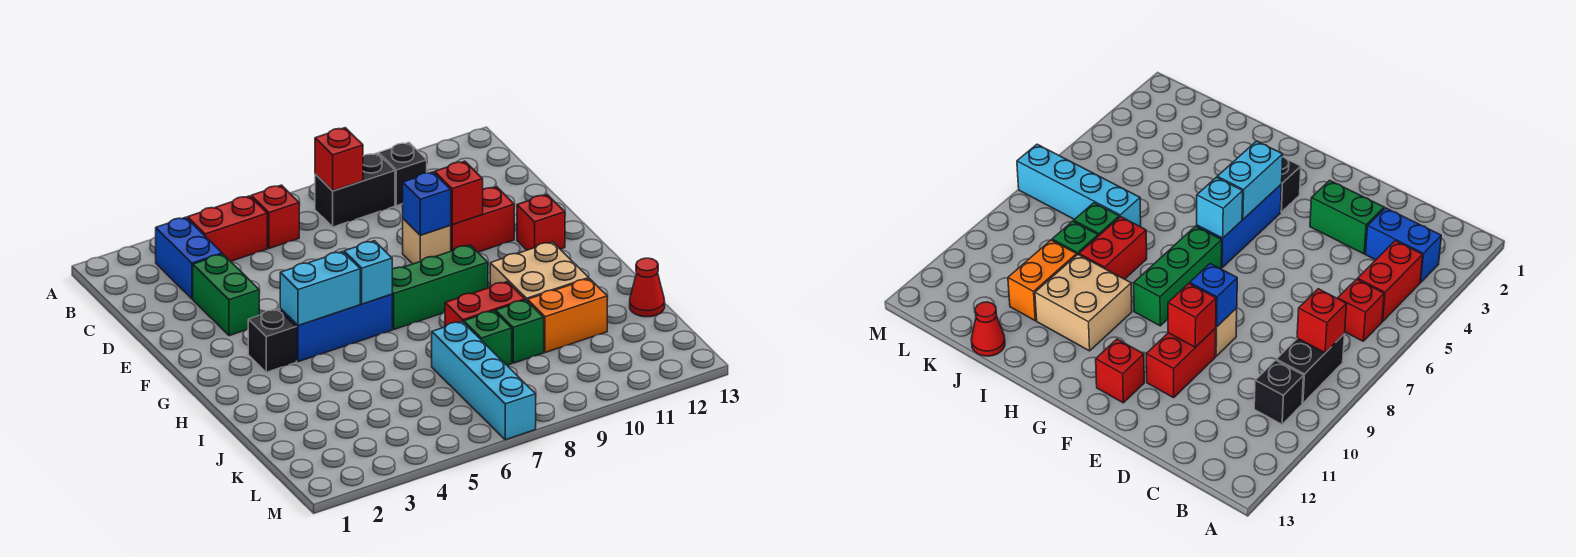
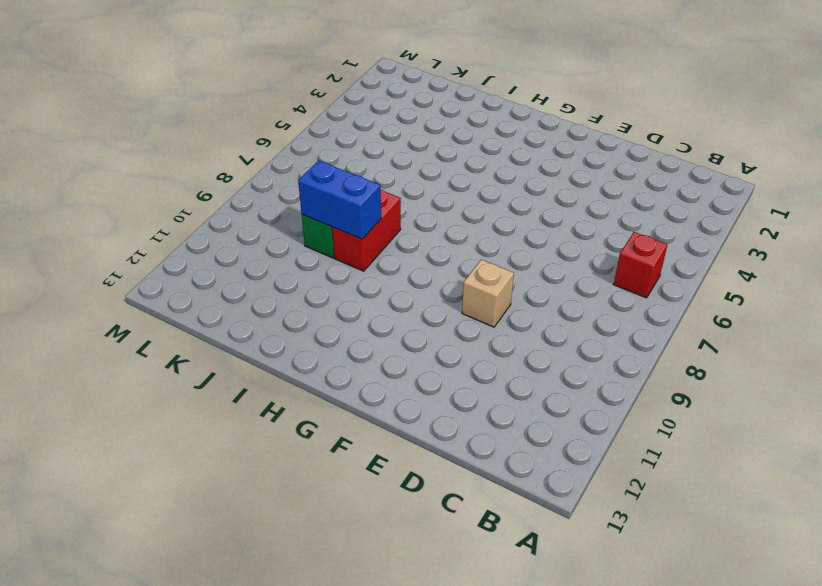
blue 1x2 brick [298,161,381,239] -> blue 1x2 brick moved to [156,217,222,299]
none -> red 1x2 brick [187,196,267,261]
none -> black 1x2 brick [315,153,395,227]
none -> black 1x1 brick [379,143,427,206]

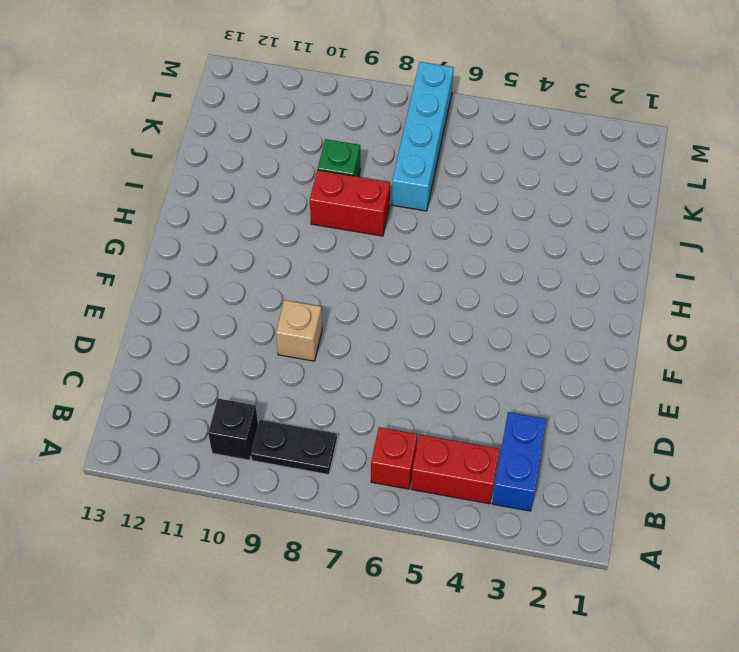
black 1x2 plate [251,420,337,475] -> black 1x2 brick [315,153,395,227]
none -> green 1x2 brick [193,254,259,336]
none -> red 1x2 brick [450,187,514,252]
none -> red 1x1 brick [517,195,565,250]

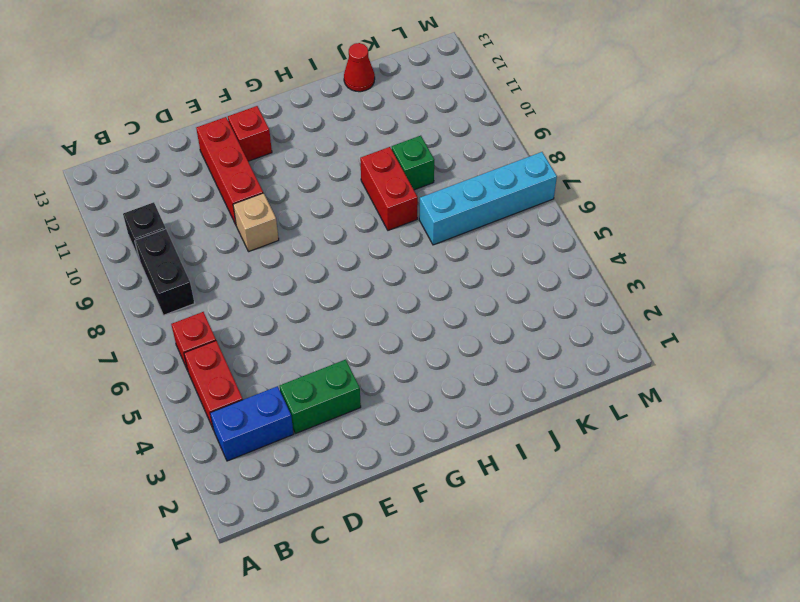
red 1x3 brick [196,117,263,224] -> red 1x2 brick [450,187,514,252]
none -> black 1x1 brick [248,309,297,372]
none -> blue 1x3 brick [280,294,392,362]
none -> green 1x3 brick [392,245,488,329]

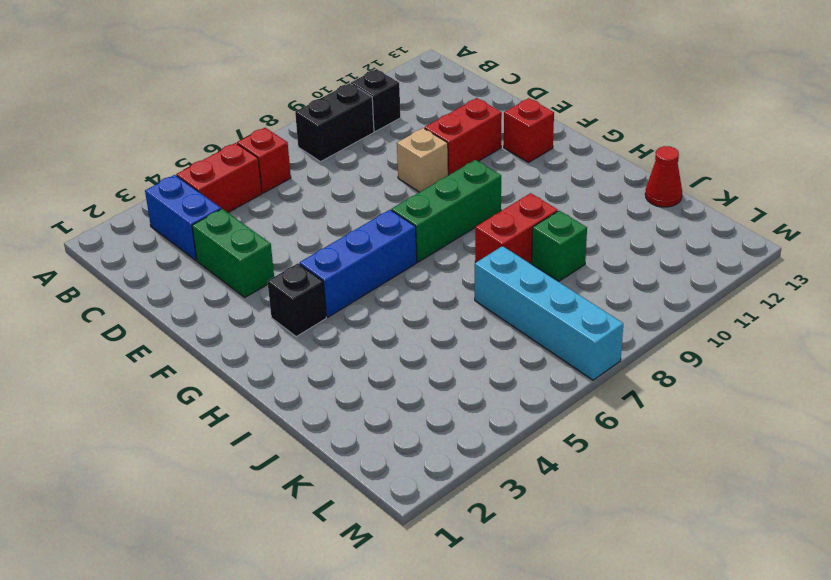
none -> tan 2x2 brick [490,242,589,300]
none -> green 1x1 brick [464,311,512,365]
none -> orange 1x2 brick [527,279,607,353]

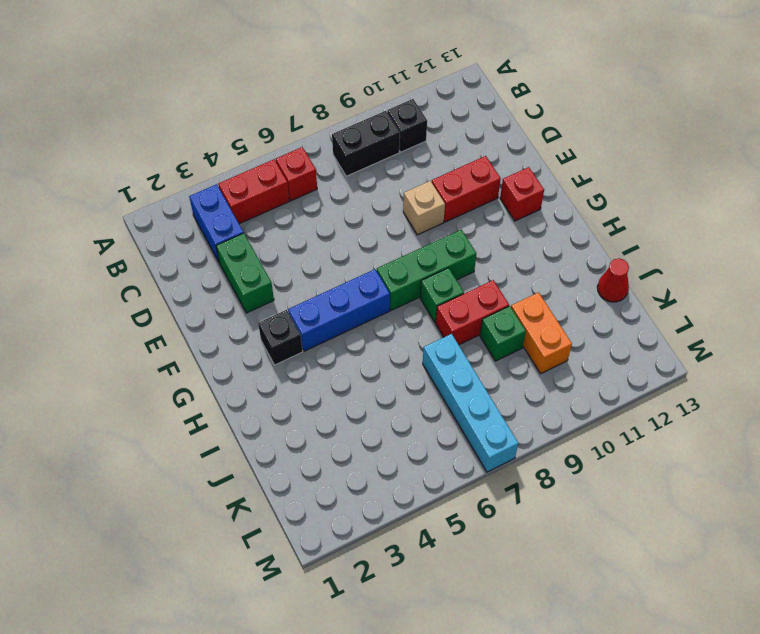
green 1x1 brick [420,268,464,323] -> green 1x1 brick moved to [464,311,512,365]
orange 1x2 brick [511,292,572,374] -> orange 1x2 brick turned to [527,279,607,353]
none -> tan 2x2 brick [490,242,589,300]
none -> red 1x1 brick [315,128,363,191]
none -> blue 1x1 brick [403,172,451,235]

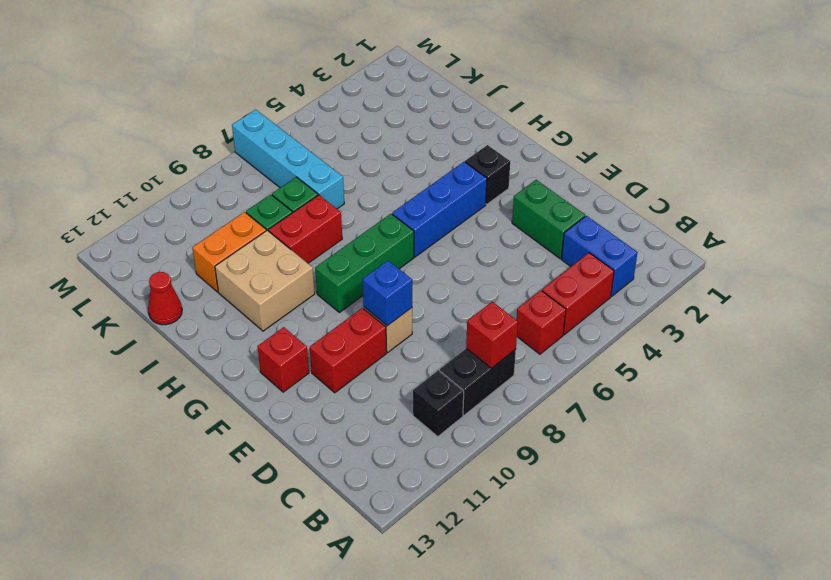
none -> red 1x1 brick [435,161,483,224]
none -> cyan 1x2 brick [280,252,360,326]
none -> cyan 1x1 brick [344,241,392,304]

